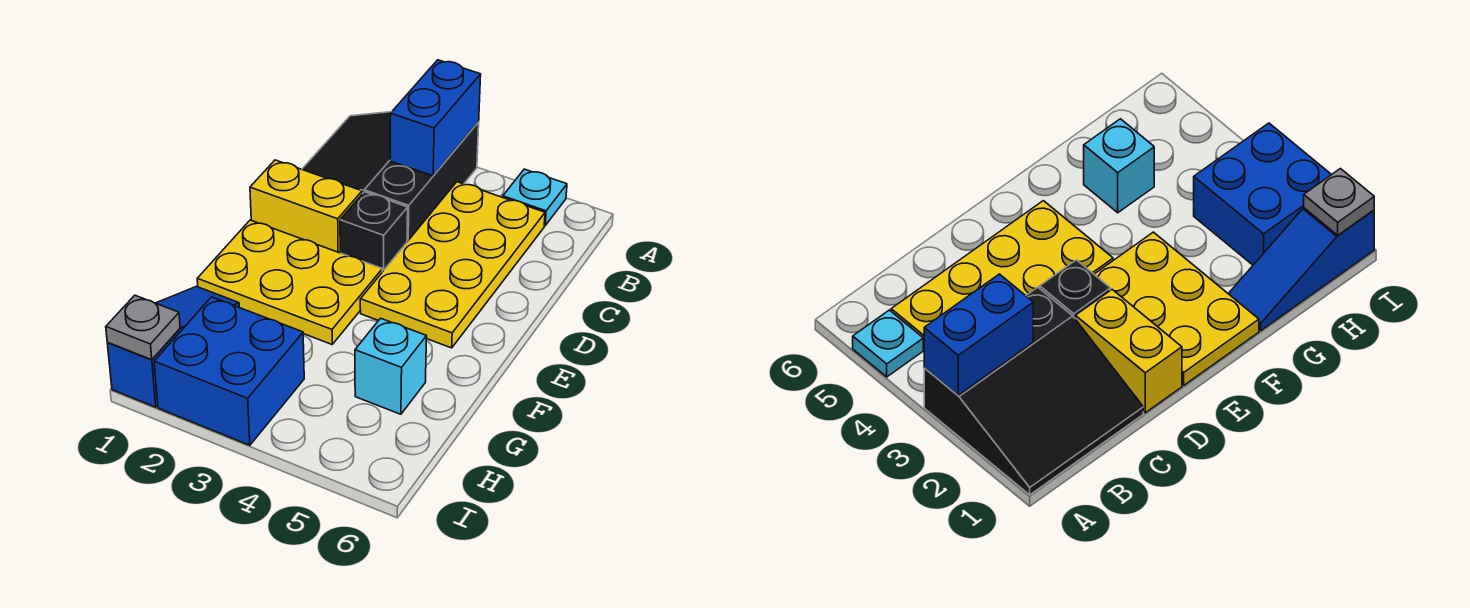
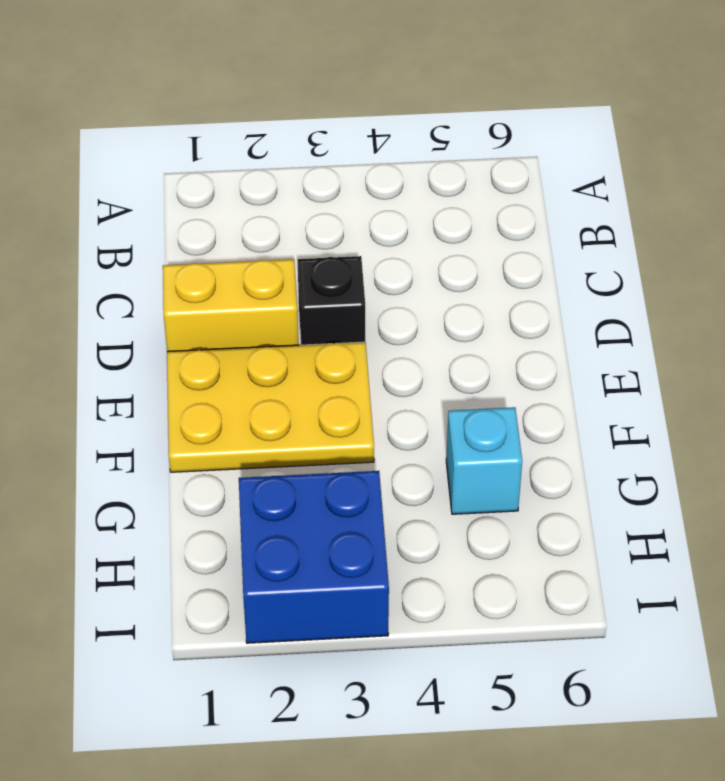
none -> black 3x3 slope [302,112,479,242]
none -> cyan 1x1 plate [503,169,567,226]

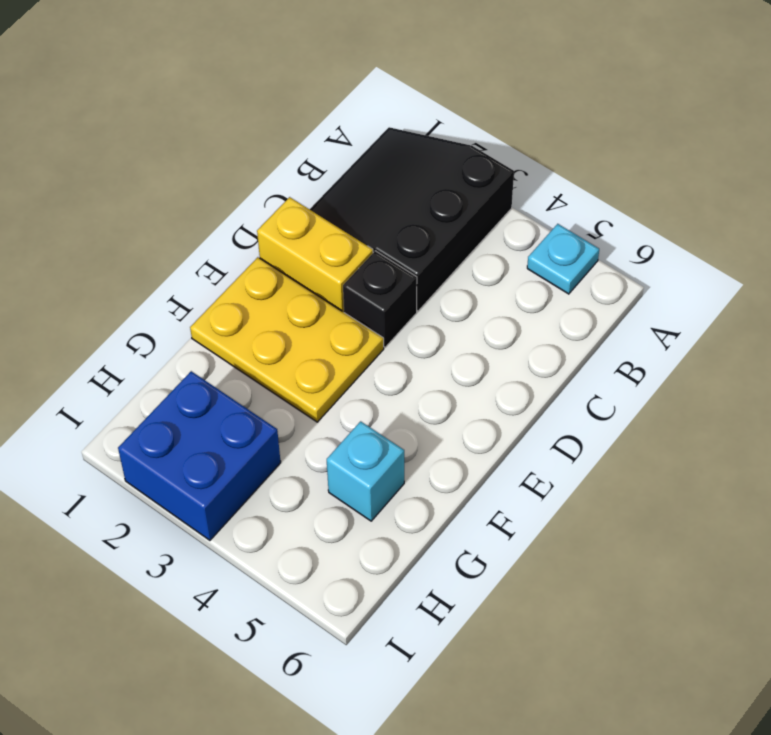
none -> yellow 2x4 plate [360,182,545,348]
none -> blue 1x3 slope [107,286,239,407]

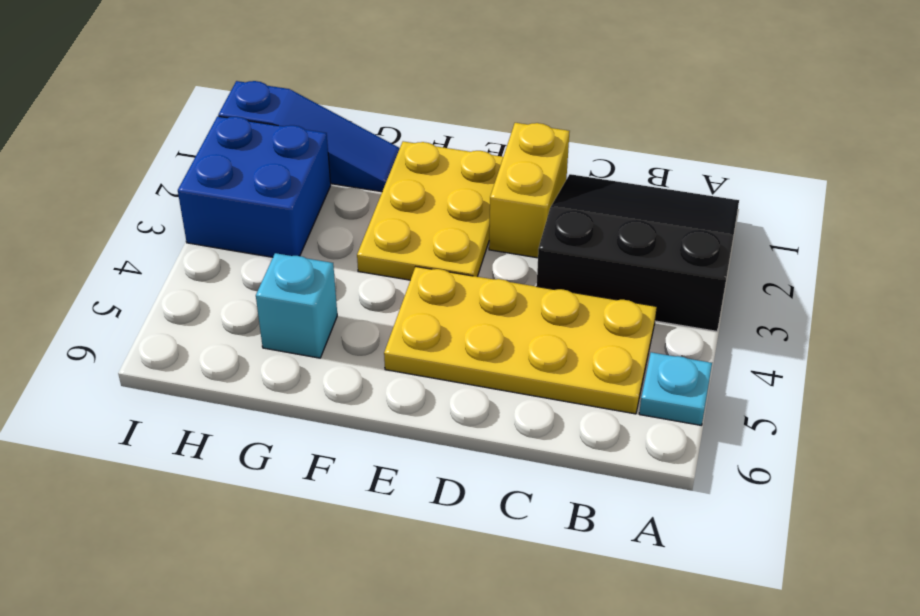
none -> black 1x1 brick [340,192,408,272]
none -> blue 1x2 brick [390,60,481,176]

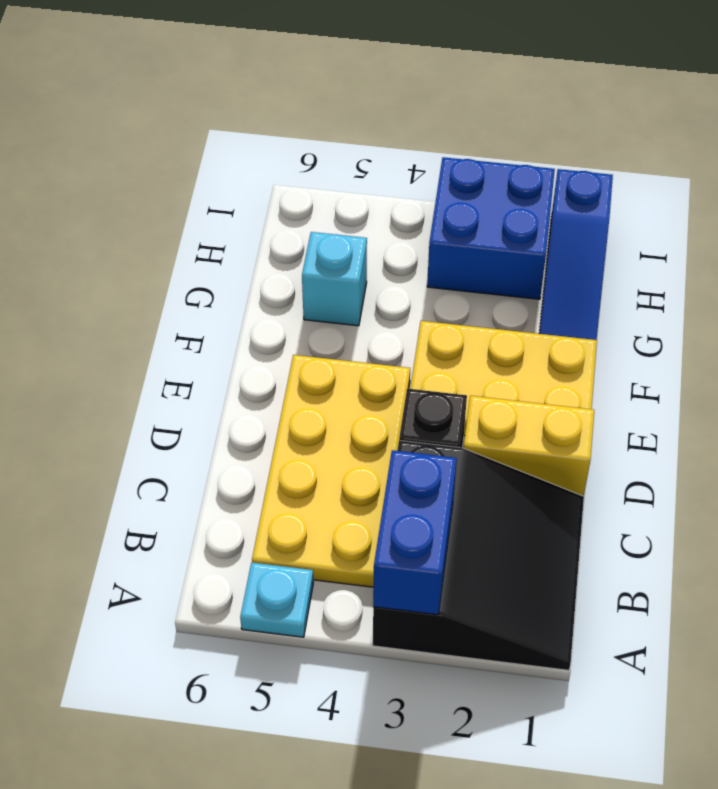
none -> grey 1x1 plate [106,295,180,360]

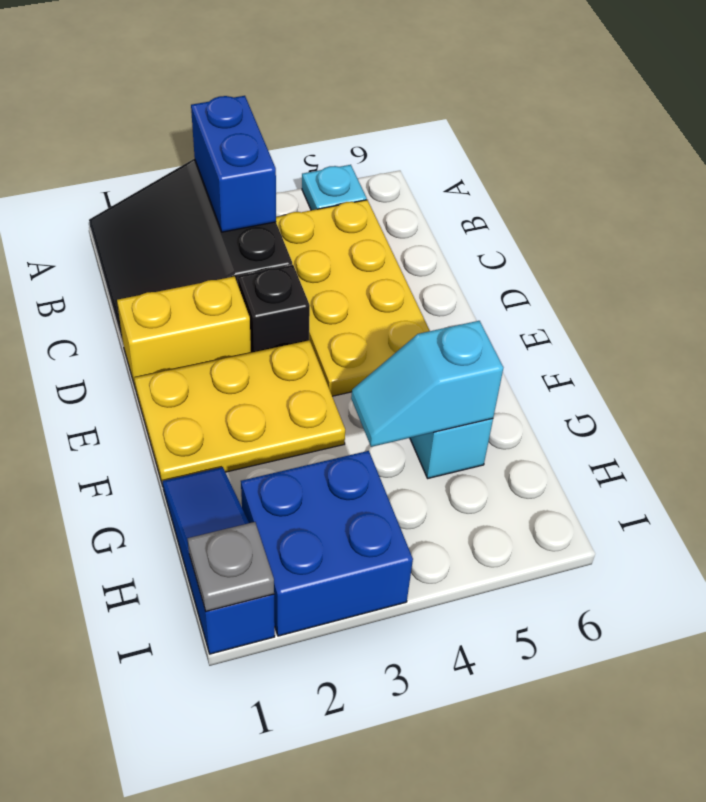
cyan 1x2 slope [351,321,503,447] -> none

